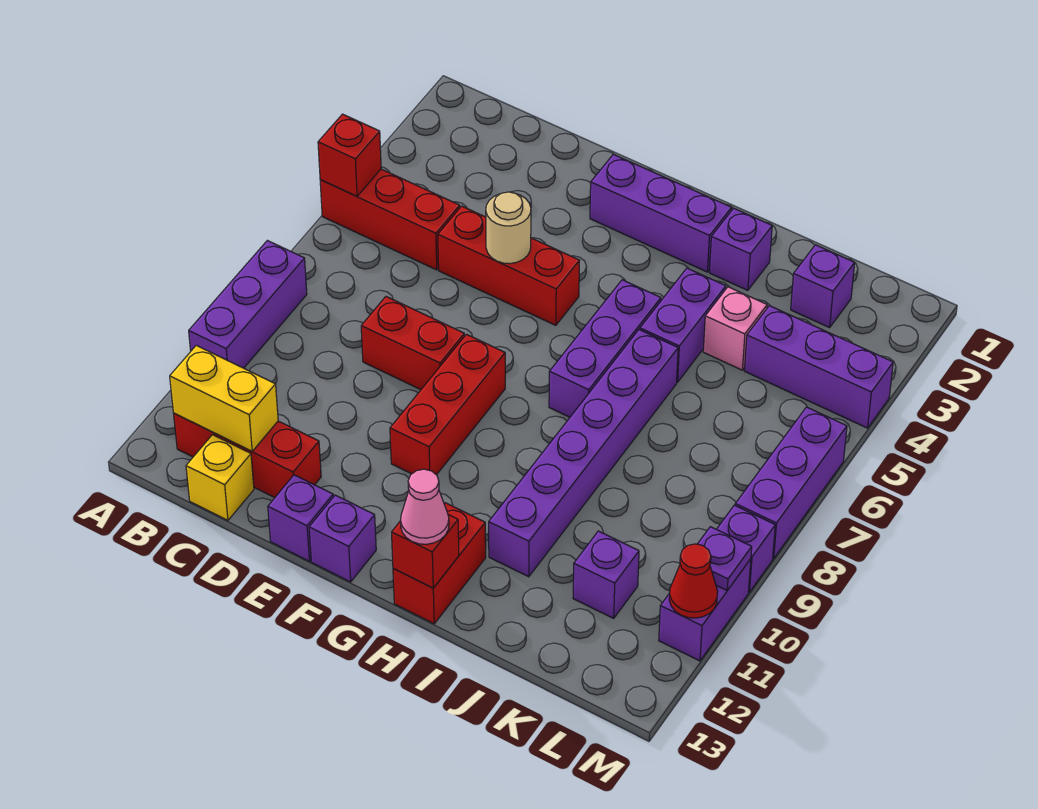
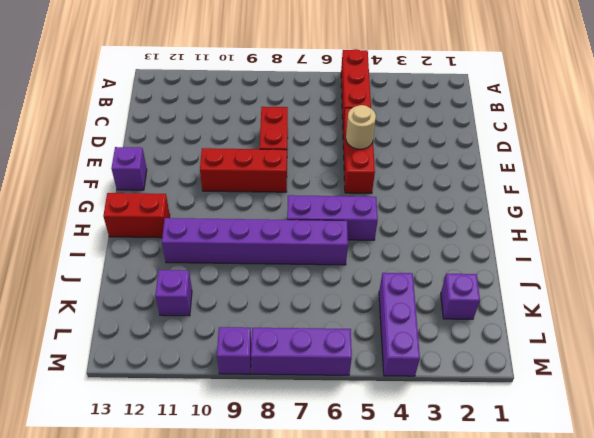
none -> purple 1x3 brick [189,240,307,368]
none -> red 1x3 brick [174,413,321,497]
none -> yellow 1x1 brick [186,435,254,520]

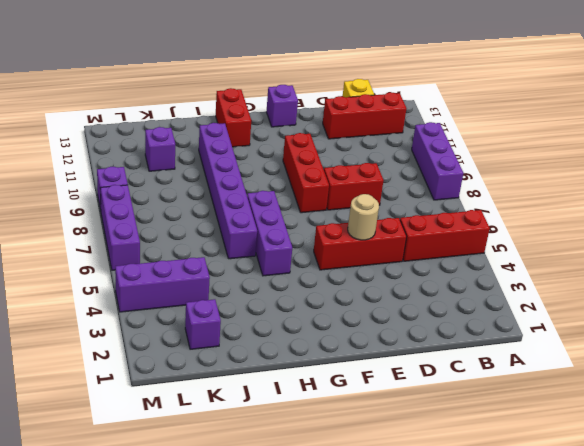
none -> purple 1x1 brick [268,475,333,561]
none -> purple 1x3 brick [590,154,732,272]
none -> purple 1x1 brick [709,208,772,290]

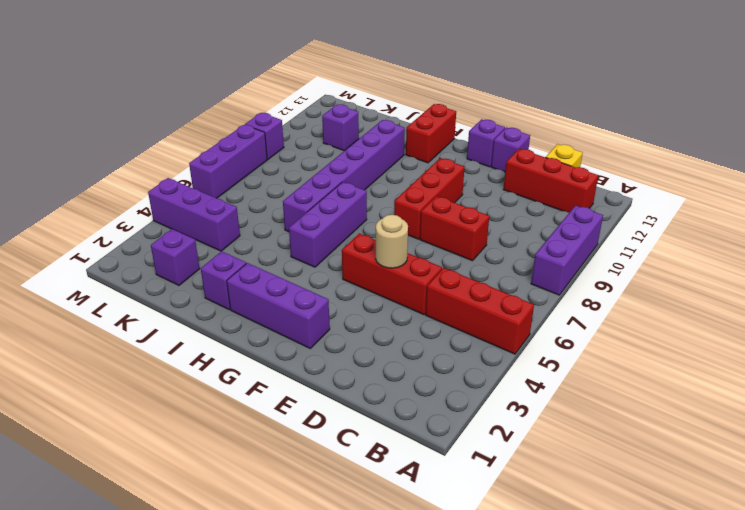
none -> purple 1x2 brick [640,268,726,382]
none -> pink 1x1 brick [703,287,767,370]
none -> purple 1x2 brick [659,559,751,661]

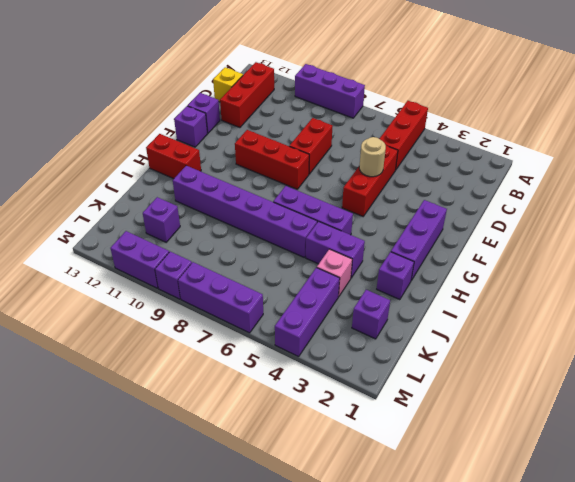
none -> red 1x1 brick [318,114,381,196]
none -> yellow 1x2 brick [170,345,278,451]
none -> red 1x1 brick [392,515,459,588]

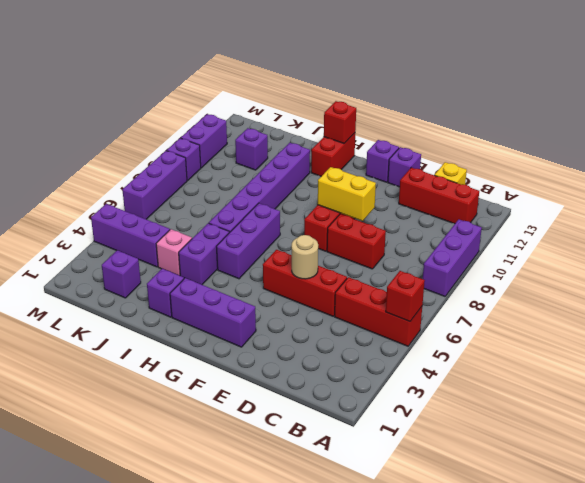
yellow 1x2 brick [318,167,376,221] -> yellow 1x2 brick moved to [170,345,278,451]
none -> purple 1x1 plate [698,527,752,590]
none -> red 1x1 cone [669,544,718,618]
none -> pink 1x1 cone [401,469,449,544]

